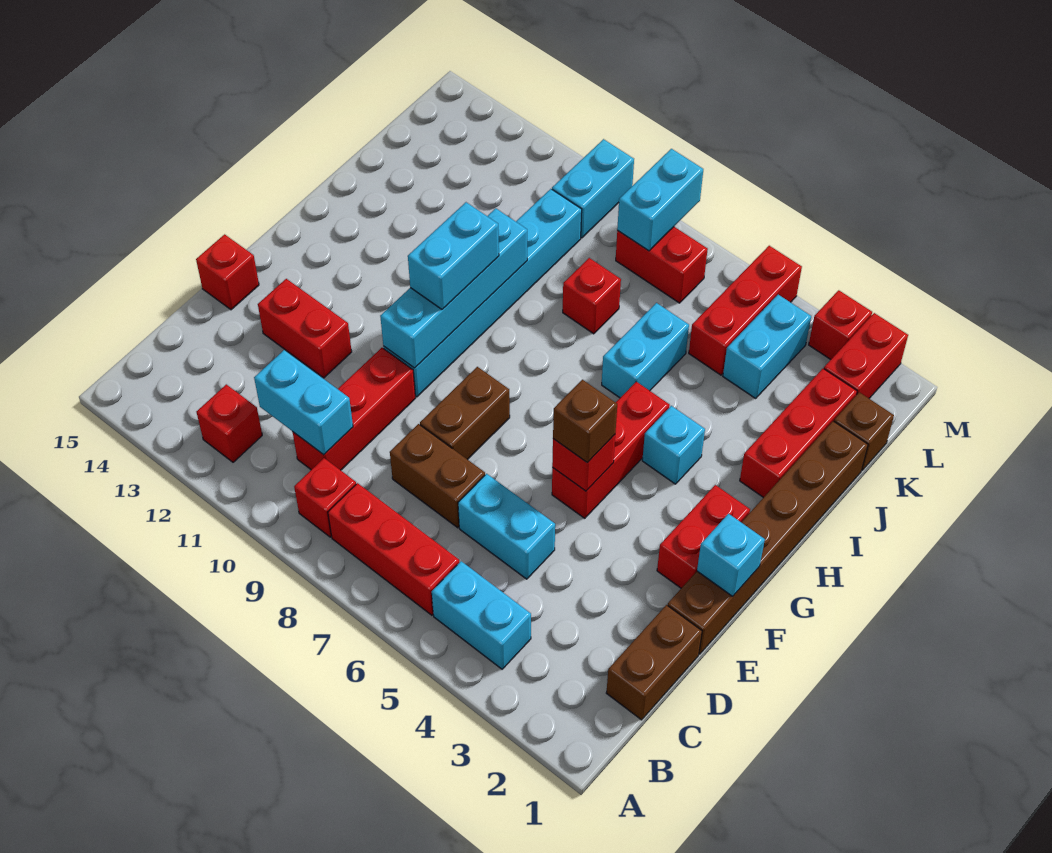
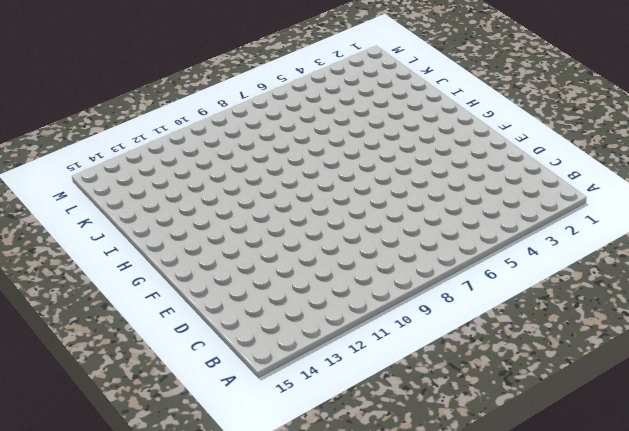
none -> cyan 1x2 brick [432,561,531,669]
none -> red 1x3 brick [328,483,460,615]
none -> red 1x1 brick [294,458,356,537]
none -> red 1x1 brick [196,384,262,462]

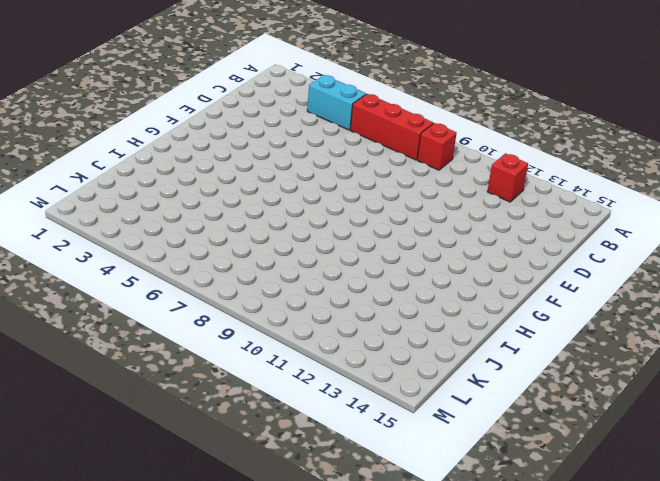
none -> brown 1x2 brick [606,605,702,720]
none -> red 1x3 brick [293,348,415,470]
none -> cyan 1x2 brick [458,474,555,579]
none -> brown 1x2 brick [390,424,485,528]

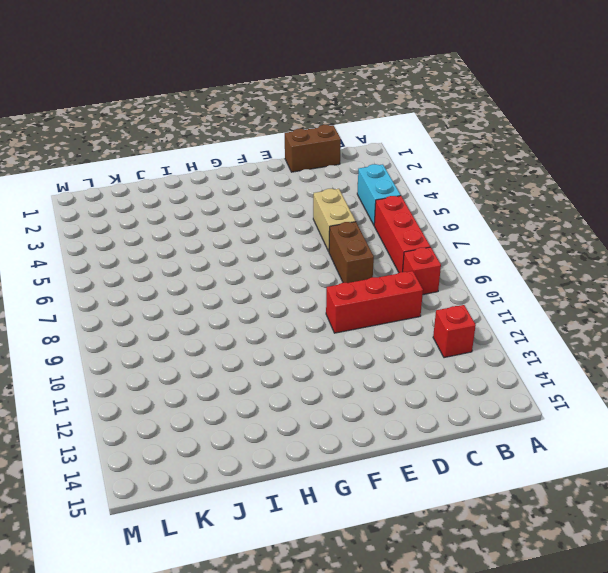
tan 1x2 brick [313,189,356,251] -> cyan 1x2 brick [458,474,555,579]
none -> brown 1x6 brick [668,421,868,654]
none -> brown 1x2 brick [420,367,510,460]
none -> red 1x2 brick [258,279,352,378]
none -> red 1x1 brick [196,234,259,310]

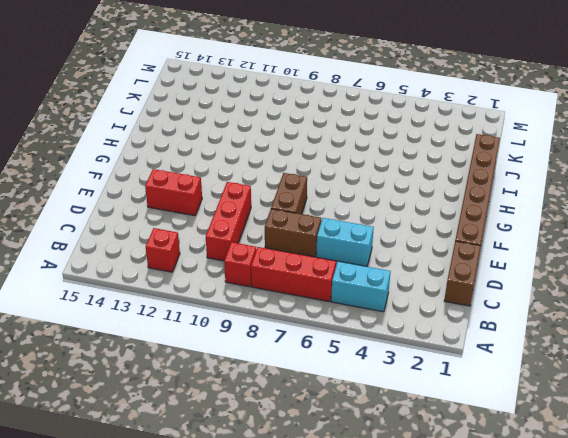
none -> red 1x1 brick [196,234,259,310]
none -> red 1x2 brick [657,485,750,588]
none -> red 1x3 brick [552,382,670,518]
none -> cyan 1x6 brick [383,189,582,397]

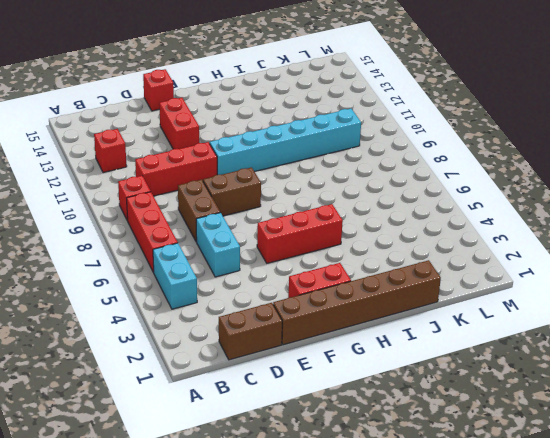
none -> cyan 1x1 brick [642,406,705,484]
none -> red 1x3 brick [740,369,857,498]
none -> cyan 1x2 brick [602,303,689,398]
none -> red 1x1 brick [563,258,621,334]

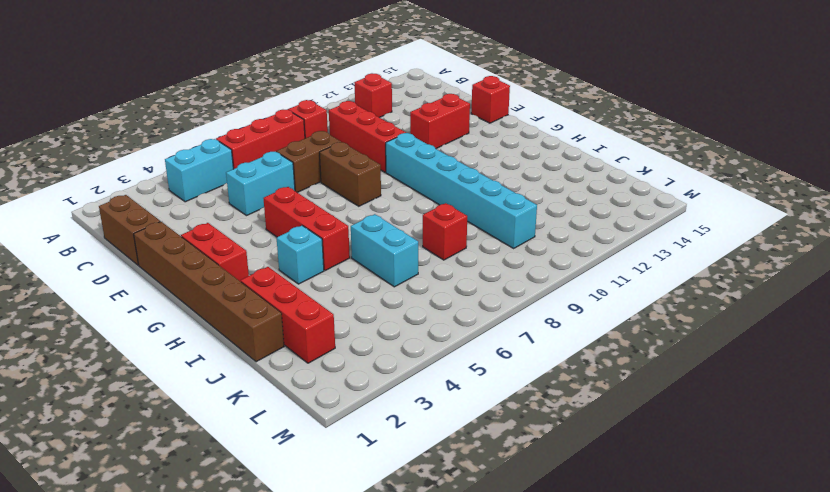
none -> brown 1x1 brick [834,392,894,470]
none -> cyan 1x2 brick [723,295,811,398]
none -> red 1x3 brick [689,246,802,375]
none -> red 1x2 brick [824,313,908,398]

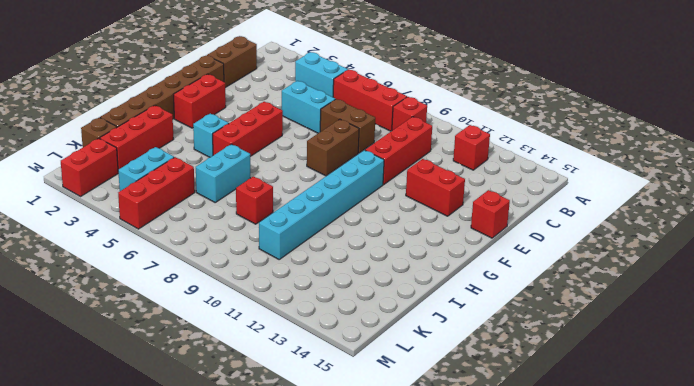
none -> red 1x2 brick [616,227,708,303]
none -> cyan 1x2 brick [552,139,634,238]
none -> red 1x1 brick [809,290,872,359]
none -> cyan 1x2 brick [254,350,353,455]

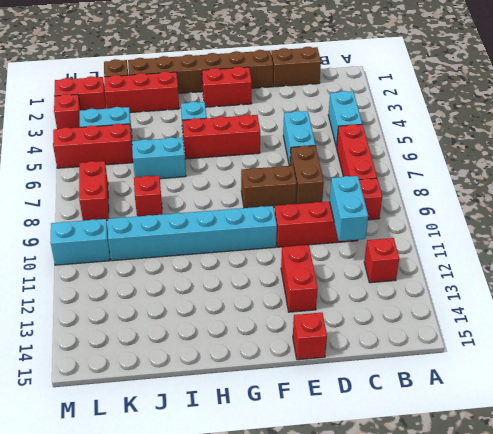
none -> cyan 1x1 brick [697,514,765,596]
none -> red 1x1 brick [552,435,615,491]
none -> cyan 1x4 brick [380,208,527,368]
none -> cyan 1x2 brick [617,149,703,251]

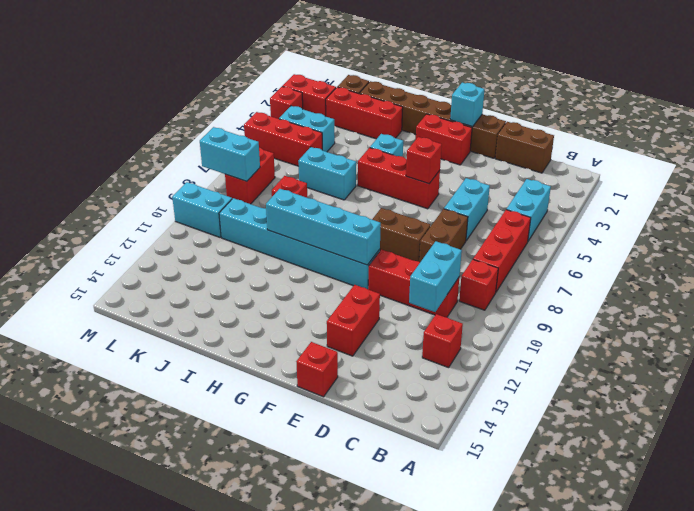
none -> brown 1x1 brick [553,380,617,463]
none -> cyan 1x2 brick [408,202,499,309]

